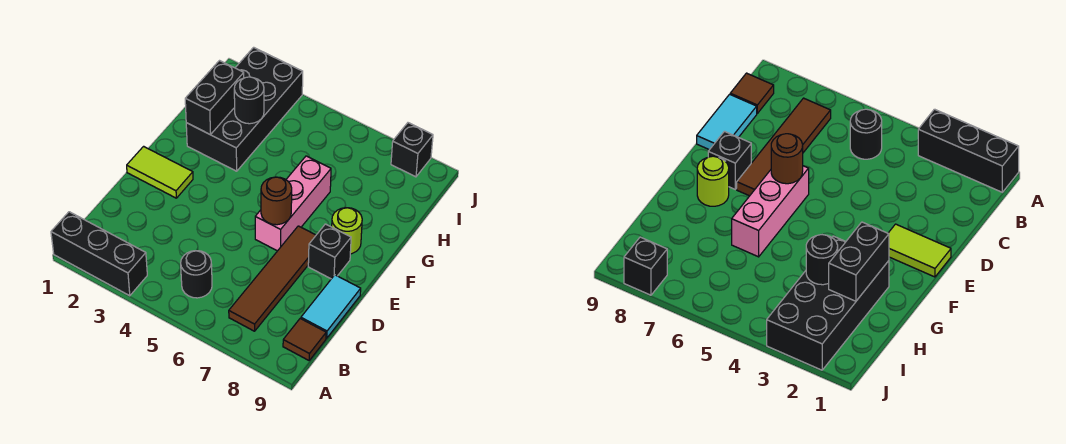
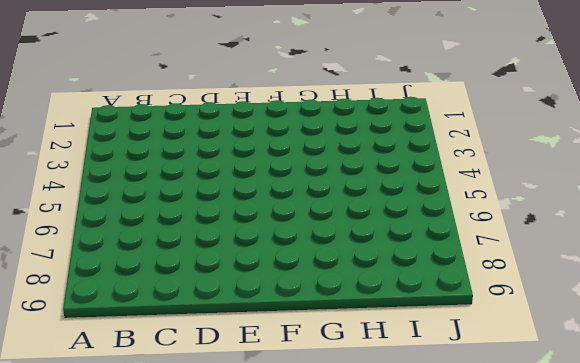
none -> black 1x3 brick [51,212,147,296]
none -> black 1x1 round brick [181,251,212,298]
none -> brown 1x4 tile [229,226,316,331]

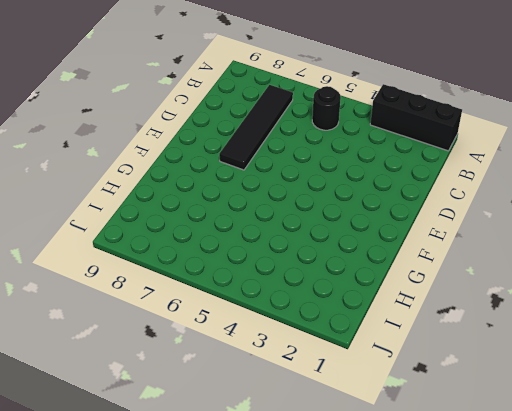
black 1x4 tile [219,85,293,170] -> brown 1x4 tile [229,226,316,331]
none -> brown 1x1 tile [283,319,326,360]
none -> cyan 1x2 tile [301,275,361,338]
none -> lime 1x2 tile [127,146,193,198]

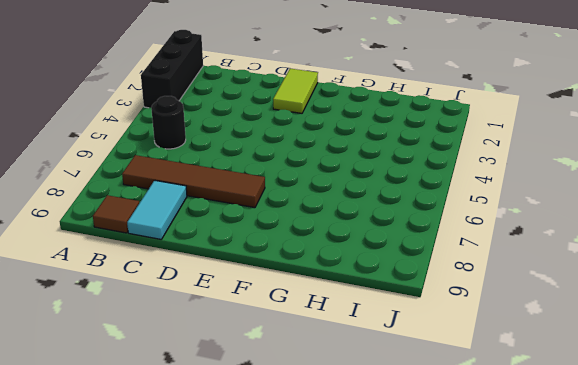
cyan 1x2 tile [127,180,187,239] -> cyan 1x2 tile turned to [301,275,361,338]
none -> pink 1x3 brick [255,156,331,251]
none -> black 1x1 brick [308,224,351,279]
none -> lime 1x1 round brick [332,208,362,254]

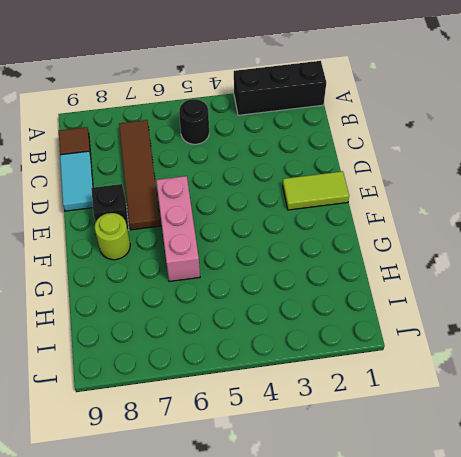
none -> black 2x4 brick [186,47,303,171]
none -> black 1x1 brick [391,123,433,177]
none -> brown 1x1 round brick [261,177,292,225]

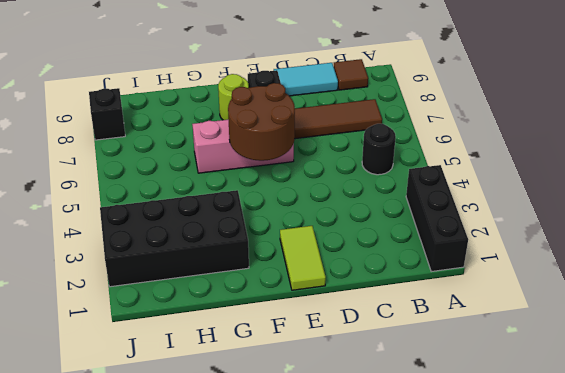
brown 2x2 round brick [228,83,295,161] -> brown 1x1 round brick [261,177,292,225]
none -> black 1x2 brick [185,61,244,135]
none -> black 1x1 round brick [234,77,264,124]

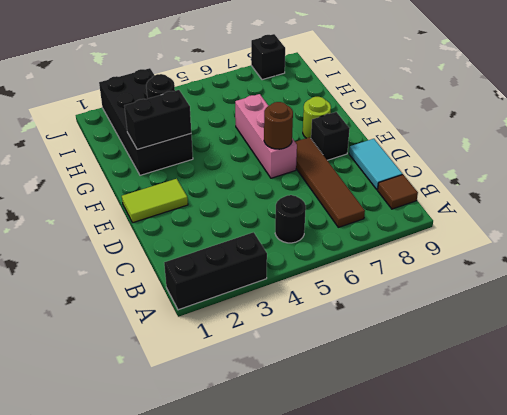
black 1x2 brick [124,90,191,149] -> black 1x2 brick turned to [185,61,244,135]

